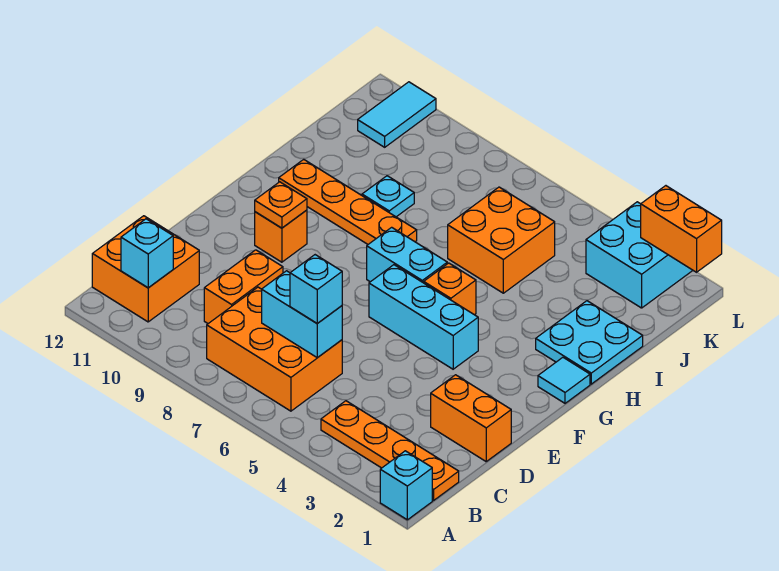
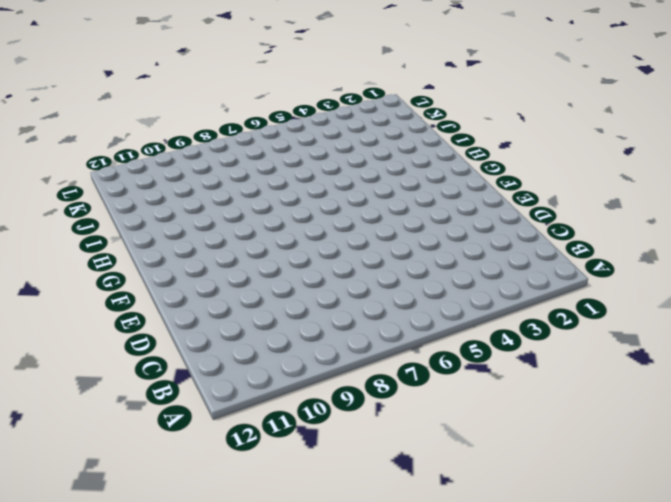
none -> cyan 1x1 brick [380,451,432,520]
none -> orange 1x4 plate [321,401,459,500]
none -> orange 2x3 brick [207,287,342,411]

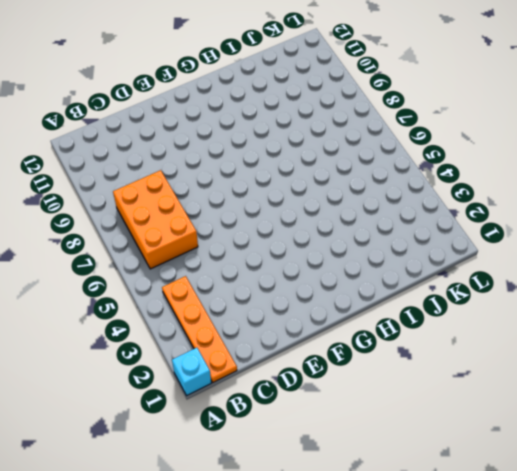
none -> orange 2x2 brick [92,216,199,322]
none -> orange 1x2 brick [204,250,283,324]
none -> orange 1x2 brick [431,375,511,461]

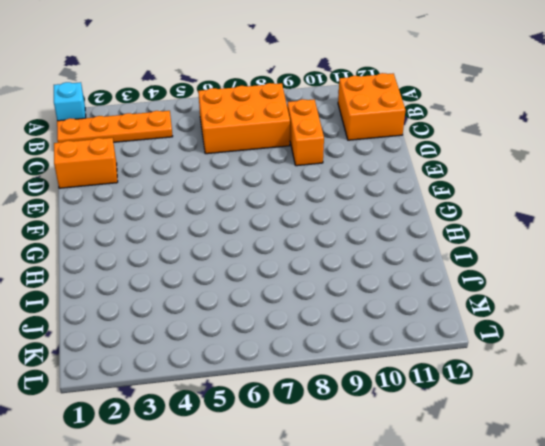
none -> cyan 1x3 brick [369,265,478,369]
none -> orange 1x1 brick [255,210,307,262]
none -> cyan 1x1 tile [538,357,590,403]

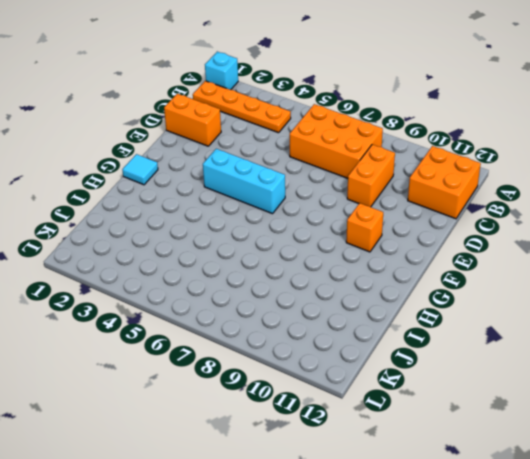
none -> orange 1x1 brick [424,263,476,315]
none -> cyan 1x2 brick [367,227,447,283]
none -> cyan 2x2 plate [536,301,643,384]

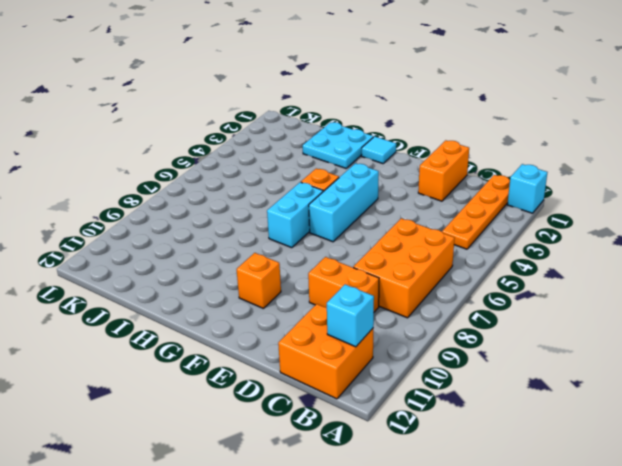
none -> orange 1x4 plate [279,159,417,244]
none -> orange 2x2 brick [448,187,555,293]
none -> cyan 1x1 plate [362,176,414,217]

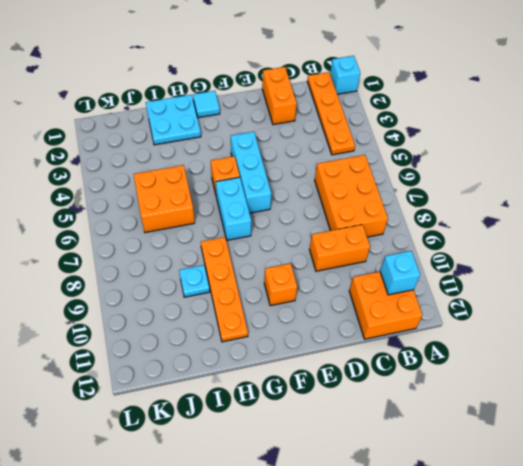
none -> cyan 2x2 brick [586,202,693,308]
none -> cyan 1x2 tile [358,82,436,147]
none -> cyan 1x2 brick [262,271,342,358]

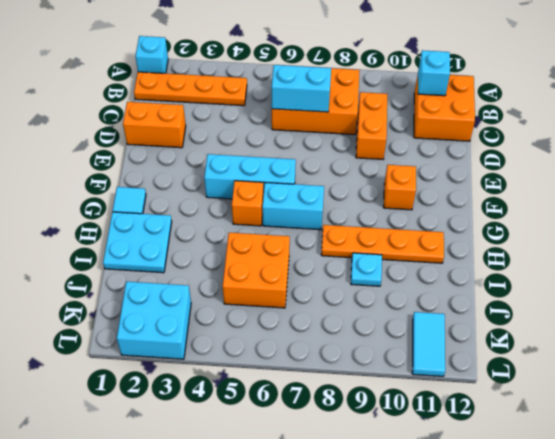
none -> orange 1x1 plate [255,182,307,228]
none -> orange 1x2 brick [641,186,722,272]
none -> cyan 1x1 brick [290,255,342,323]

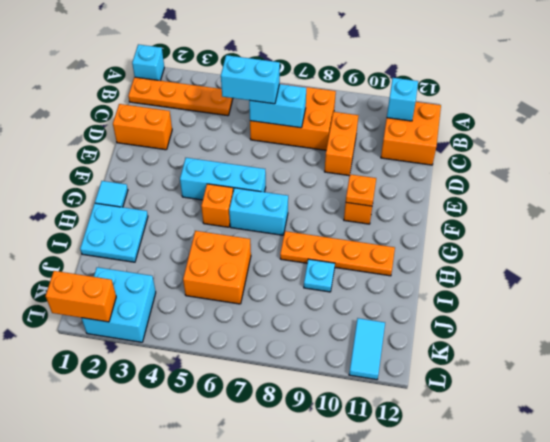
cyan 1x2 brick [221,55,280,104] -> cyan 1x1 brick [290,255,342,323]

